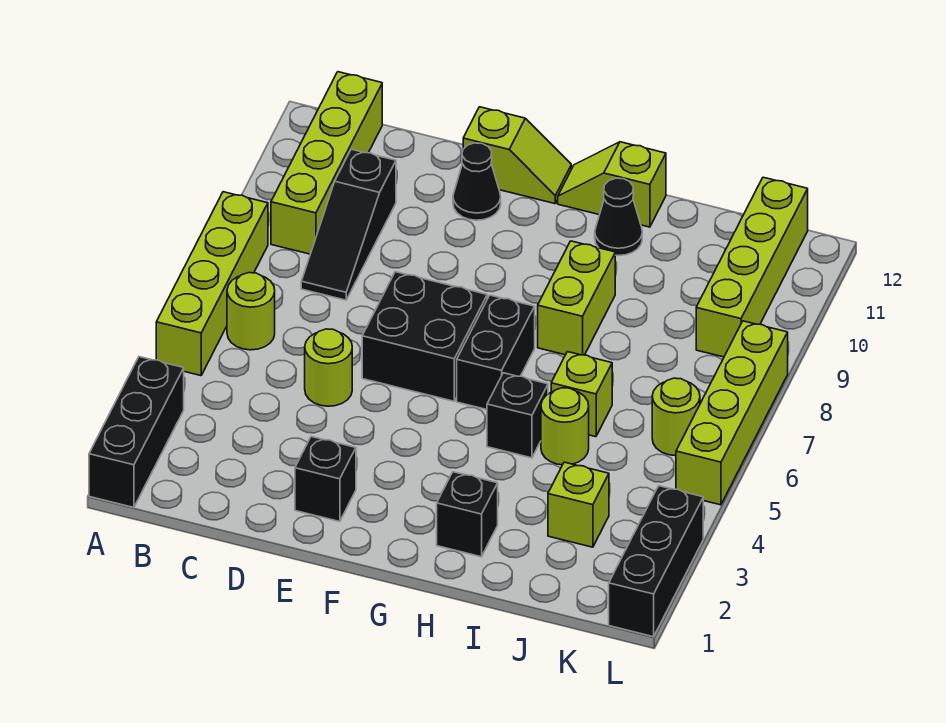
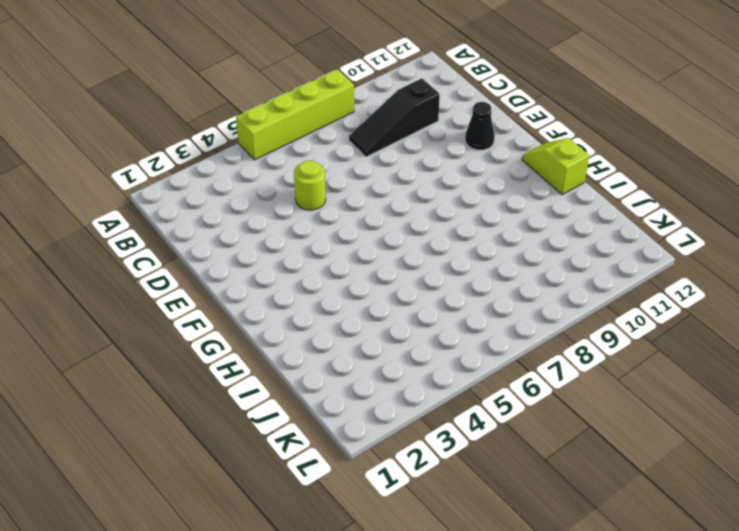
none -> black 1x3 brick [89,357,184,507]
none -> lime 1x1 round brick [227,273,275,350]
none -> lime 1x4 brick [271,72,382,254]

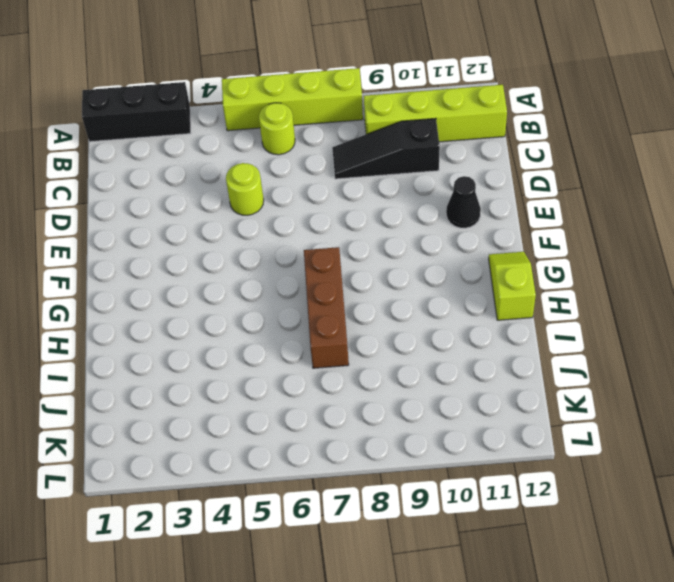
brown 1x3 brick [304,247,349,368] -> black 1x2 brick [457,295,535,410]
none -> black 1x1 brick [295,437,356,522]
none -> black 2x2 brick [362,272,487,401]
none -> lime 1x2 slope [463,107,571,204]

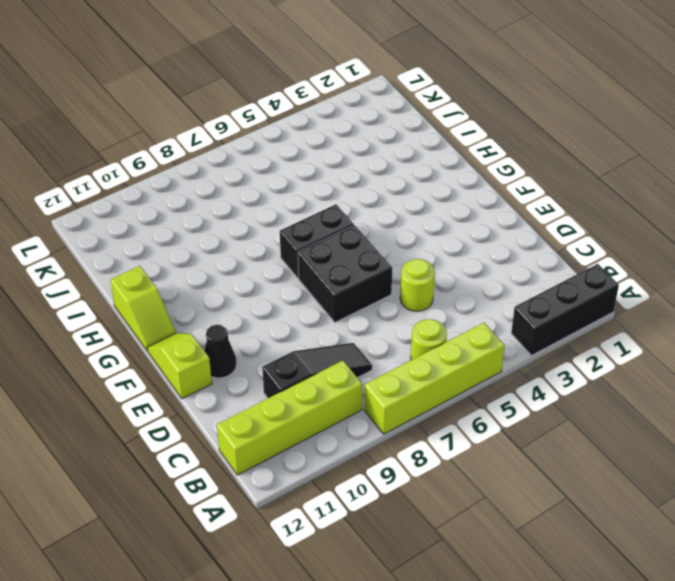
none -> black 1x1 brick [295,437,356,522]
none -> black 1x1 brick [437,472,498,557]
none -> black 1x1 brick [487,373,548,458]

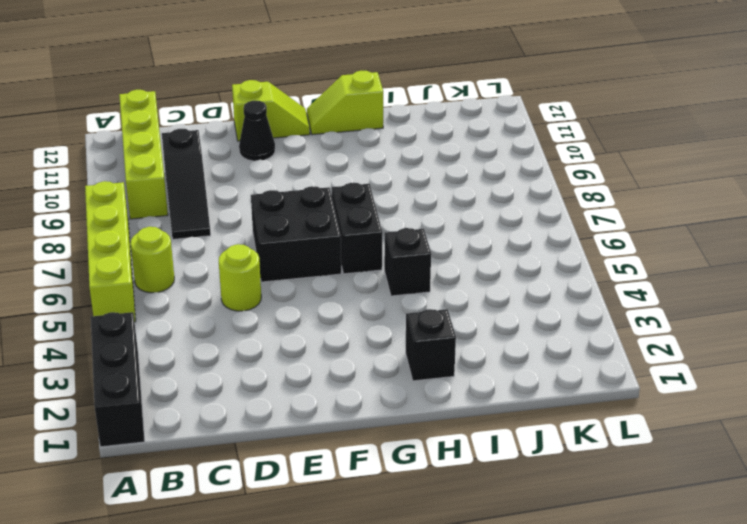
none -> black 1x1 brick [295,437,356,522]
none -> lime 1x2 brick [538,241,615,355]
none -> black 1x1 cone [595,178,642,256]

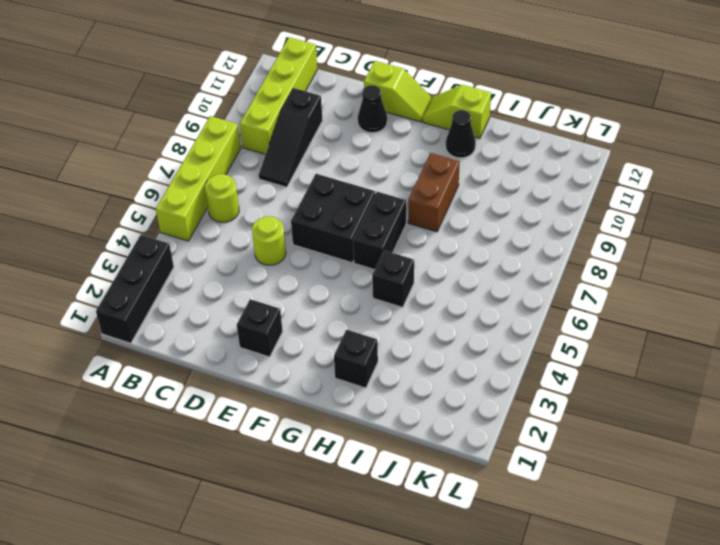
brown 1x2 brick [408,153,460,232] -> lime 1x2 brick [538,241,615,355]
none -> lime 1x1 round brick [541,388,589,465]
none -> lime 1x1 brick [551,352,612,437]
none -> lime 1x1 brick [548,462,609,547]

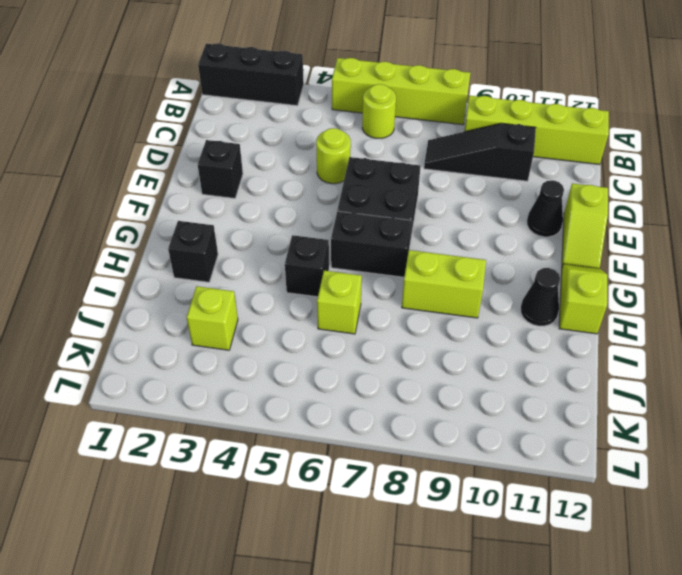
none -> lime 1x1 round brick [541,388,589,465]
none -> lime 1x1 round brick [652,378,700,456]
none -> lime 1x4 brick [696,177,808,357]

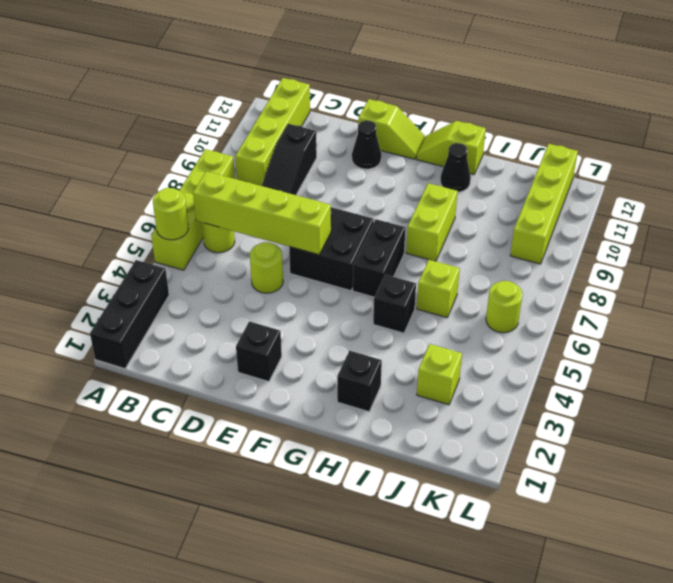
lime 1x1 round brick [153,188,188,240] -> lime 1x1 round brick moved to [541,388,589,465]
lime 1x4 brick [193,171,331,255] -> lime 1x4 brick turned to [676,321,788,505]
none -> black 1x3 brick [609,486,703,637]

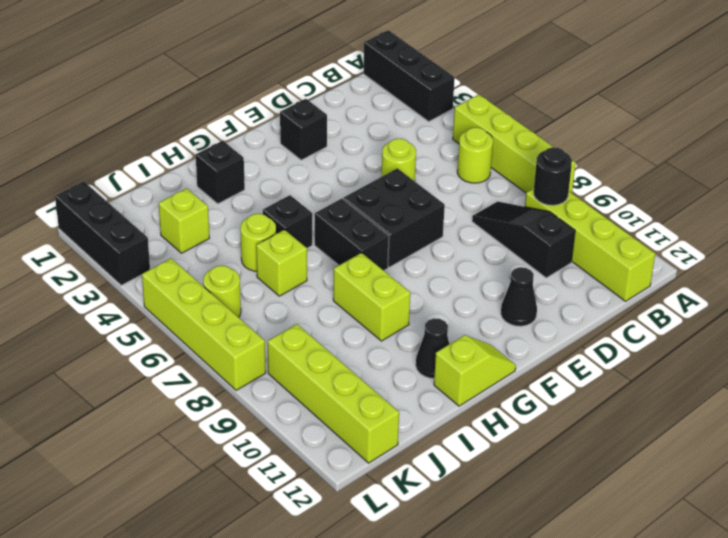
black 1x1 round brick [534,147,572,205] -> none
none -> lime 1x2 slope [463,107,571,204]

